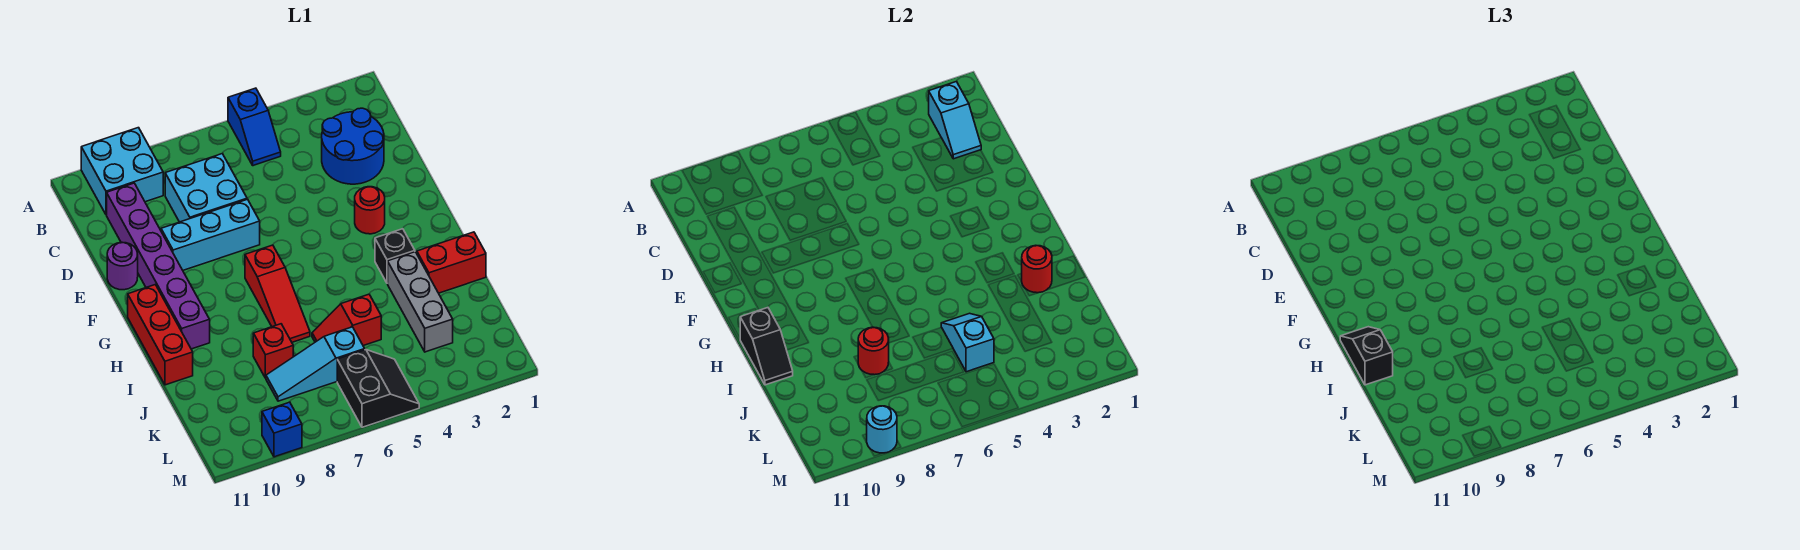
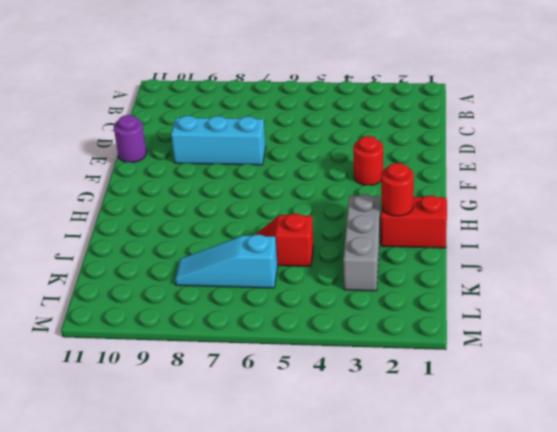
none -> blue 1x2 slope [228,88,281,166]
none -> cyan 2x2 brick [81,128,163,215]
none -> blue 2x2 round brick [322,108,384,184]

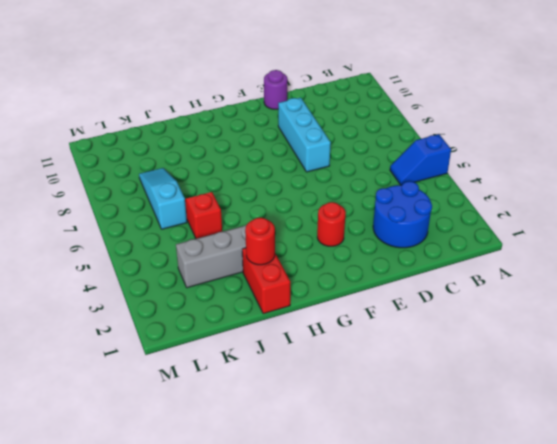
none -> cyan 2x2 brick [81,128,163,215]
none -> cyan 2x2 brick [165,153,247,222]
none -> purple 1x6 brick [107,183,210,349]

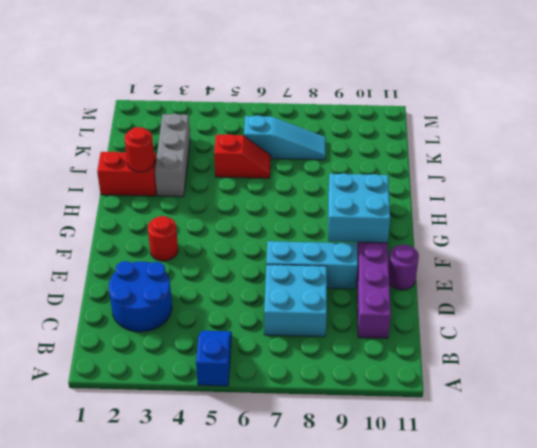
cyan 2x2 brick [328,173,390,243] -> cyan 2x2 brick moved to [81,128,163,215]
none -> red 1x3 slope [245,245,310,342]
none -> red 1x3 brick [128,285,193,385]
none -> black 1x1 brick [375,229,415,283]

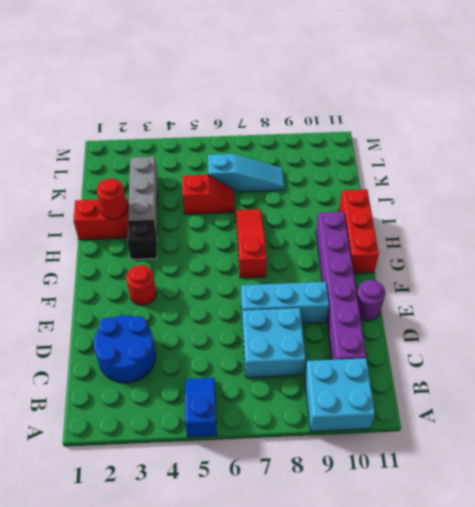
none -> red 1x1 brick [253,324,293,378]
none -> black 2x2 slope [337,350,419,427]
none -> blue 1x1 brick [262,402,302,457]

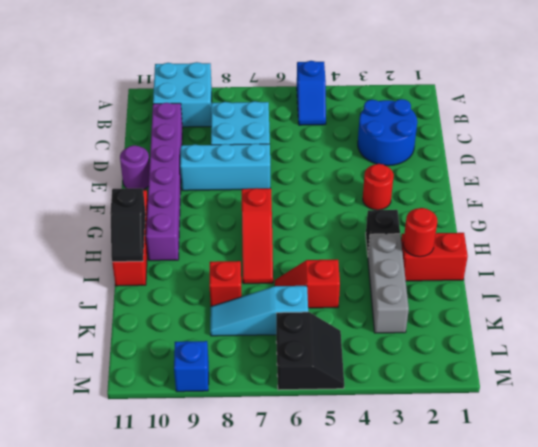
none -> cyan 1x2 slope [929,81,981,159]
none -> cyan 1x2 slope [941,313,994,372]
none -> red 1x1 round brick [858,327,889,375]

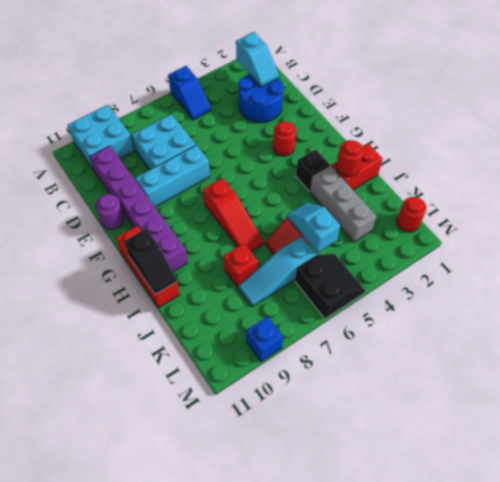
red 1x1 round brick [397,197,427,232] -> red 1x1 round brick moved to [858,327,889,375]
none -> cyan 1x1 round brick [867,406,897,453]
none -> black 1x2 slope [1340,327,1393,385]

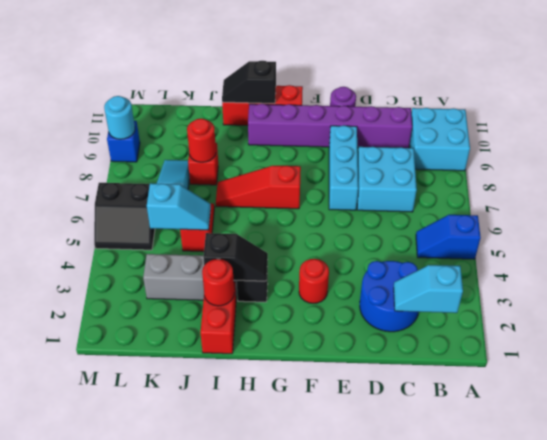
black 1x2 slope [204,233,268,281] -> black 1x2 slope moved to [1340,327,1393,385]

